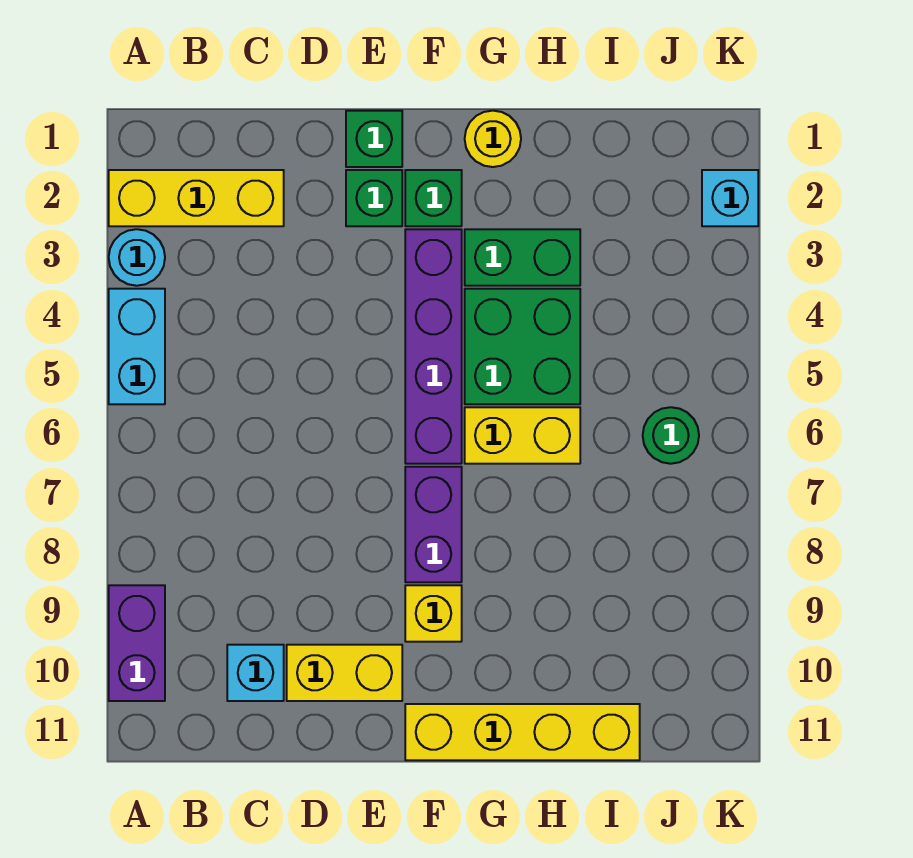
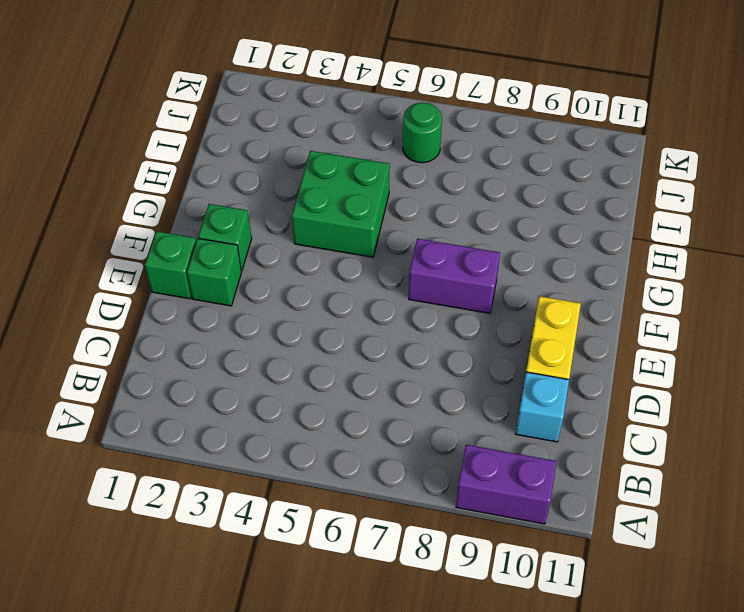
none -> yellow 1x3 brick [109,170,284,226]
none -> cyan 1x1 round brick [109,229,165,286]
none -> cyan 1x2 brick [109,289,165,404]

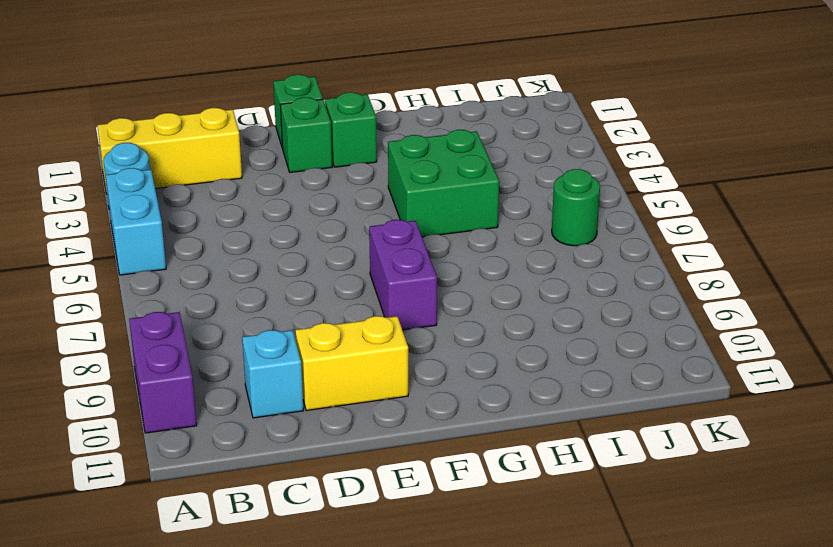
none -> purple 1x4 brick [405,229,462,464]
none -> yellow 1x1 brick [405,585,462,642]
none -> yellow 1x4 brick [405,704,640,760]

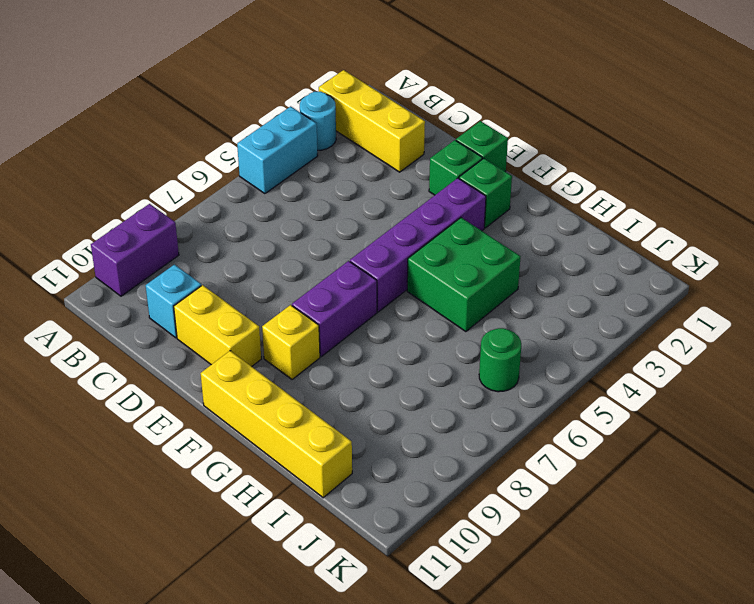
none -> yellow 1x1 round brick [465,111,521,167]
none -> green 1x2 brick [465,229,580,286]
none -> yellow 1x2 brick [465,407,580,464]

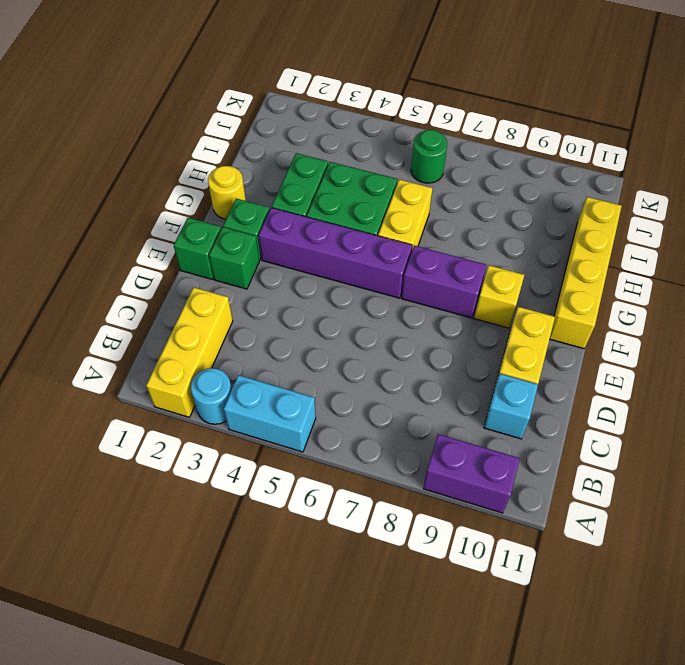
none -> cyan 1x1 brick [702,170,758,226]

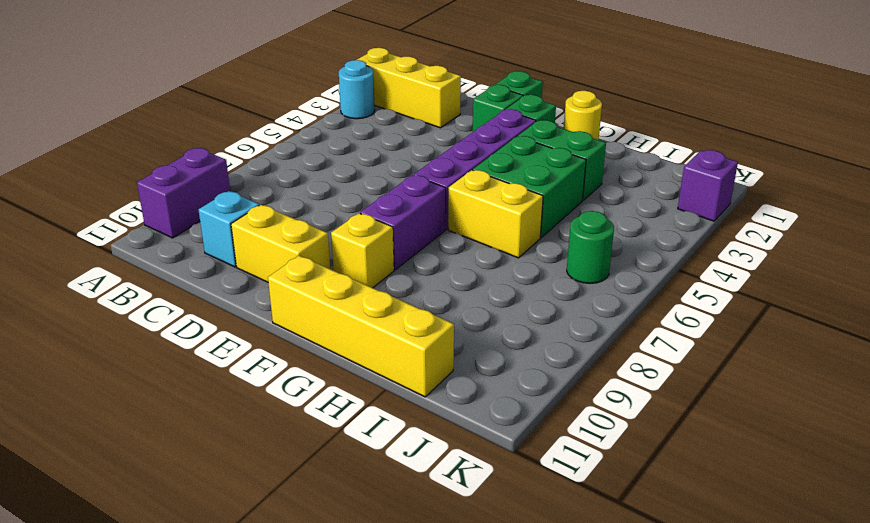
purple 1x1 brick [678,150,738,221] -> cyan 1x1 brick [702,170,758,226]
none -> cyan 1x2 brick [109,289,165,404]

